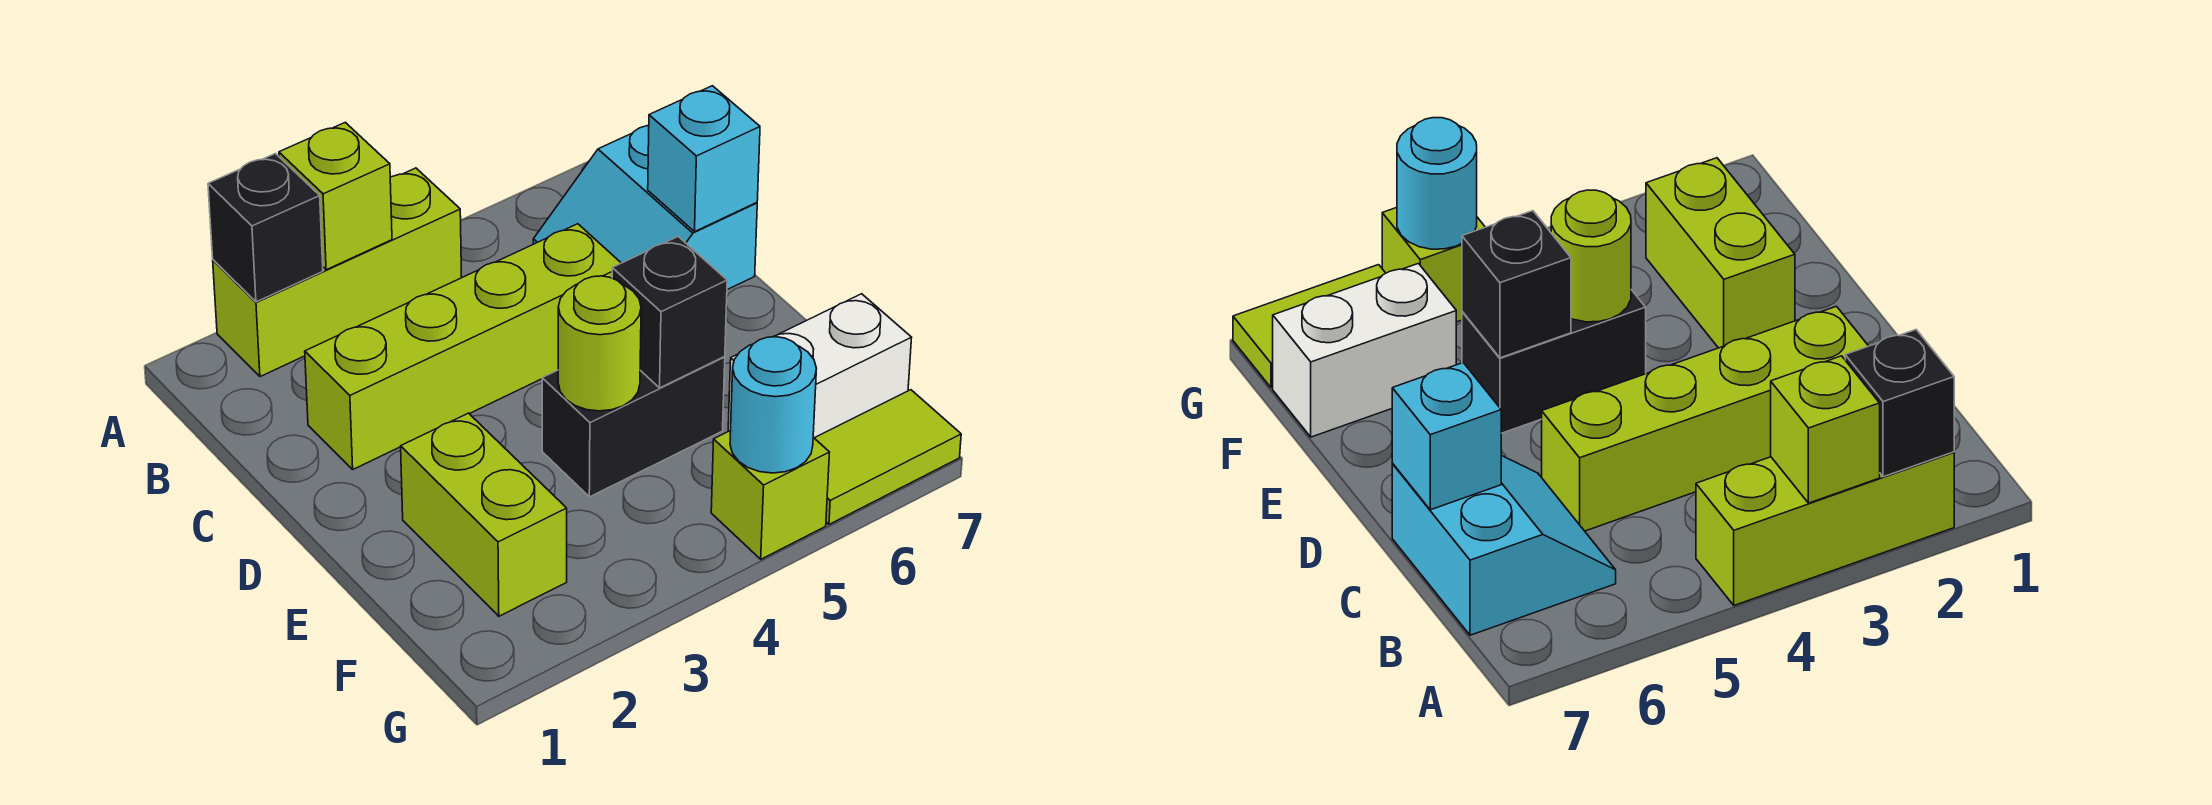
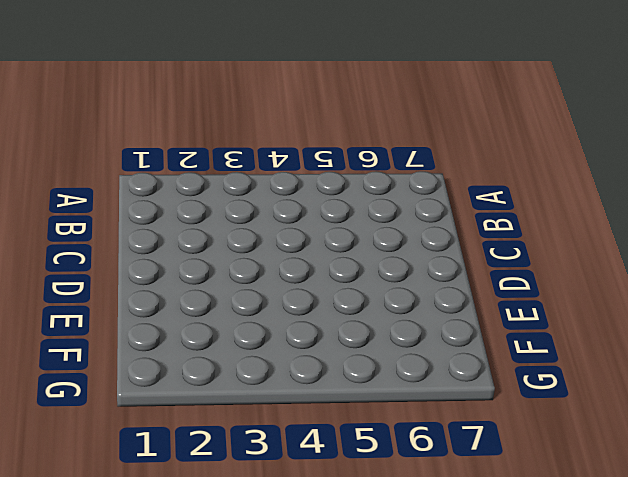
none -> lime 1x3 brick [213,168,462,377]
none -> cyan 2x2 slope [533,126,757,290]
none -> lime 1x4 brick [305,224,621,469]

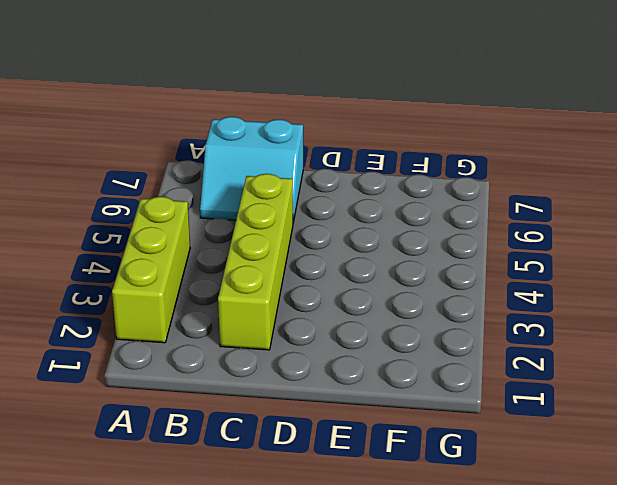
none -> lime 1x2 brick [401,413,567,616]
none -> black 1x2 brick [542,357,725,497]
none -> white 1x2 brick [728,294,912,438]

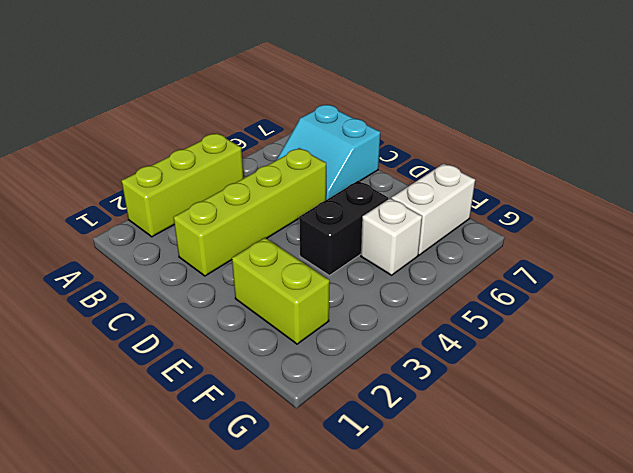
white 1x1 brick [361,198,422,275] -> none
none -> lime 1x1 brick [711,430,830,559]
none -> lime 1x2 tile [815,390,961,524]
none -> black 1x1 brick [208,154,323,302]

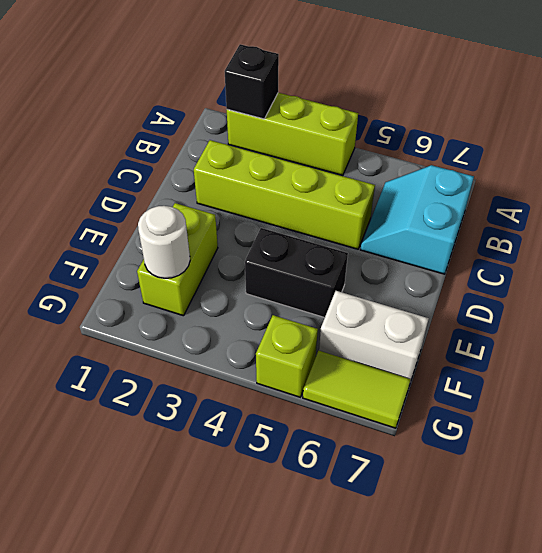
white 1x1 round brick [138,206,190,278] -> none
none -> lime 1x1 brick [279,122,392,270]
none -> cyan 1x1 brick [648,86,760,231]
none -> lime 1x1 round brick [558,276,641,411]

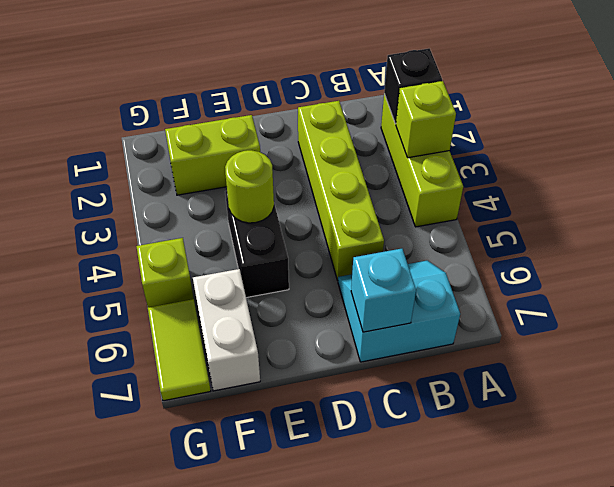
none -> black 1x1 brick [612,237,727,388]
none -> cyan 1x1 round brick [730,337,817,473]

